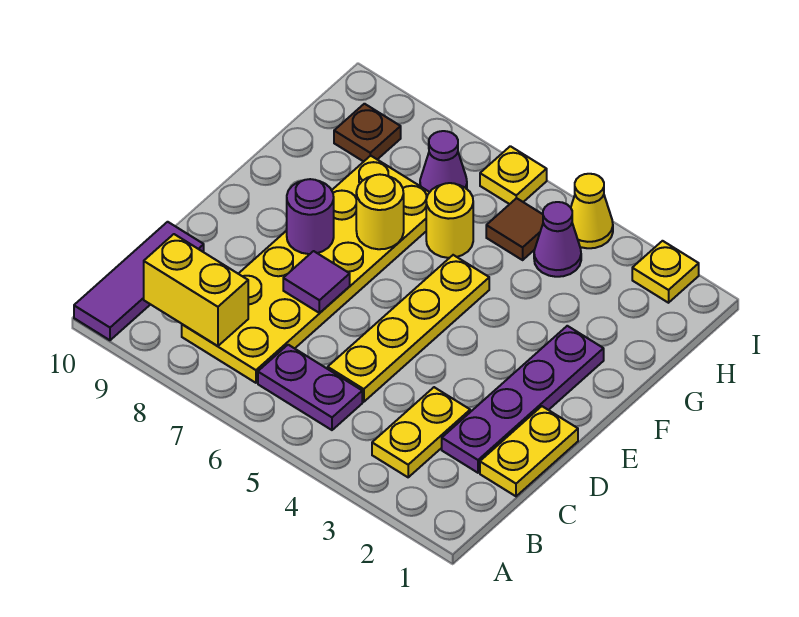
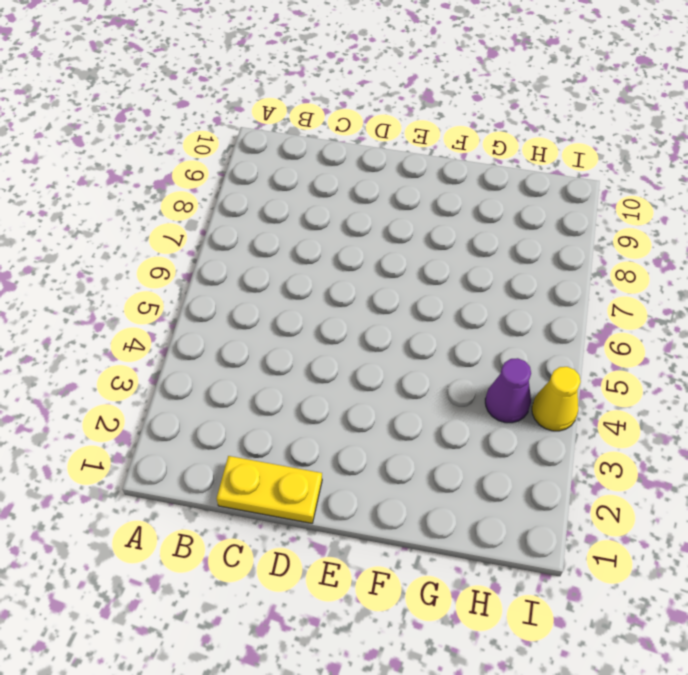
none -> purple 1x3 tile [74,222,204,340]
none -> yellow 1x2 plate [372,387,470,477]
none -> purple 1x2 plate [258,345,362,430]

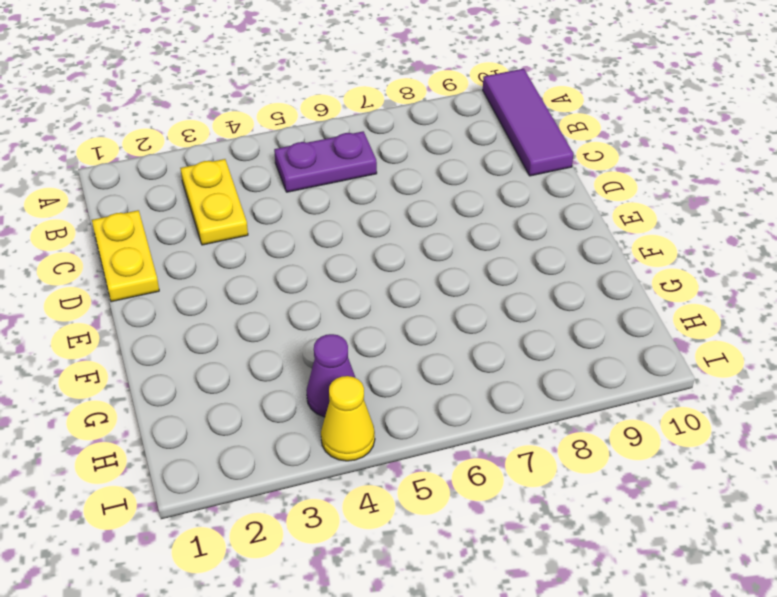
none -> yellow 2x6 plate [182,156,430,383]
none -> purple 1x4 plate [442,326,604,473]
none -> yellow 1x4 plate [328,255,489,402]

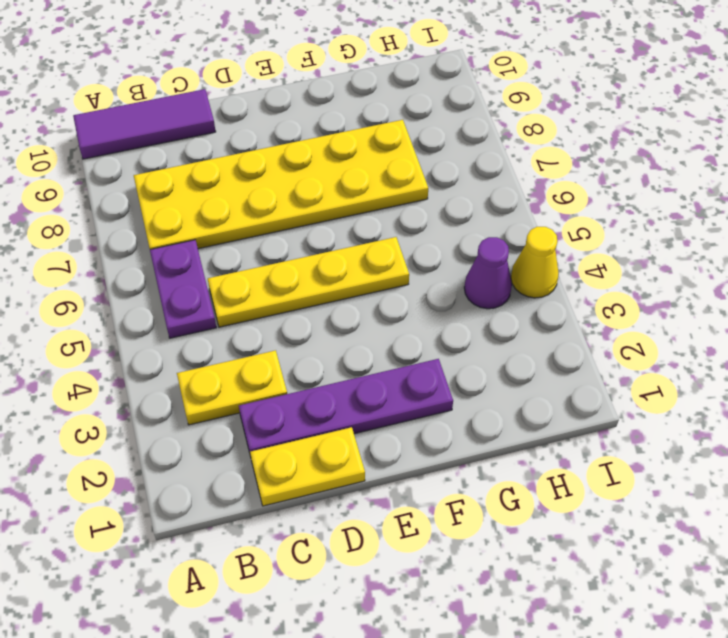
none -> yellow 1x1 round brick [426,183,473,258]
none -> brown 1x1 tile [486,198,543,260]
none -> purple 1x1 cone [420,131,467,192]

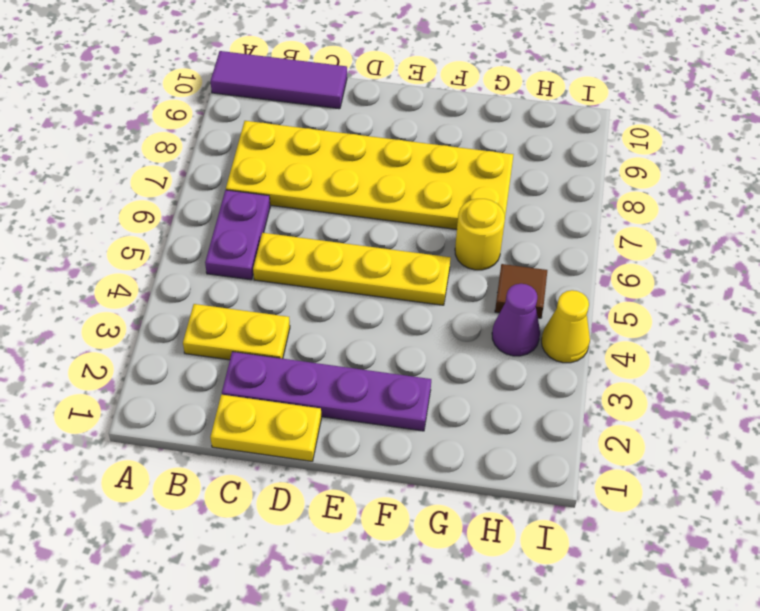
none -> purple 1x1 cone [420,131,467,192]
none -> brown 1x1 plate [334,104,401,162]
none -> yellow 1x1 plate [632,241,699,303]

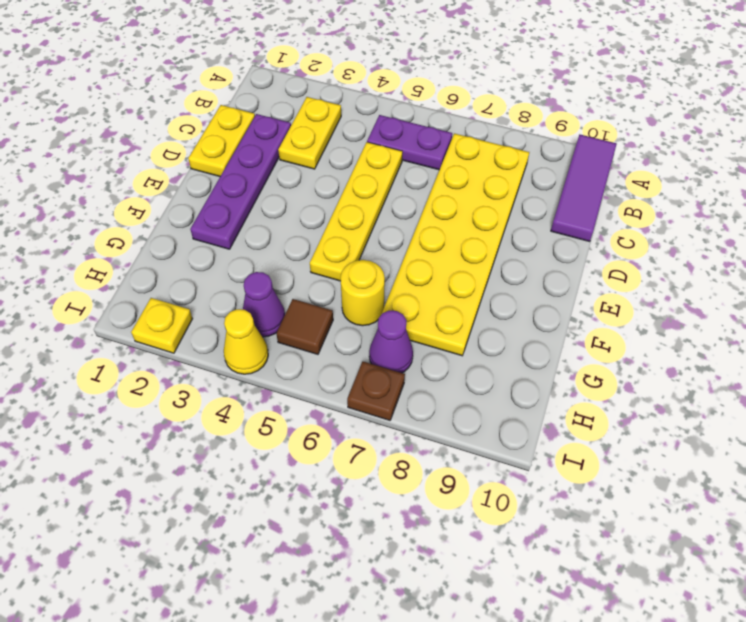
brown 1x1 plate [347,362,405,420] -> brown 1x1 plate moved to [334,104,401,162]
none -> yellow 1x1 plate [480,146,547,204]
none -> yellow 1x2 brick [144,234,248,346]
none -> purple 1x1 tile [283,251,350,313]

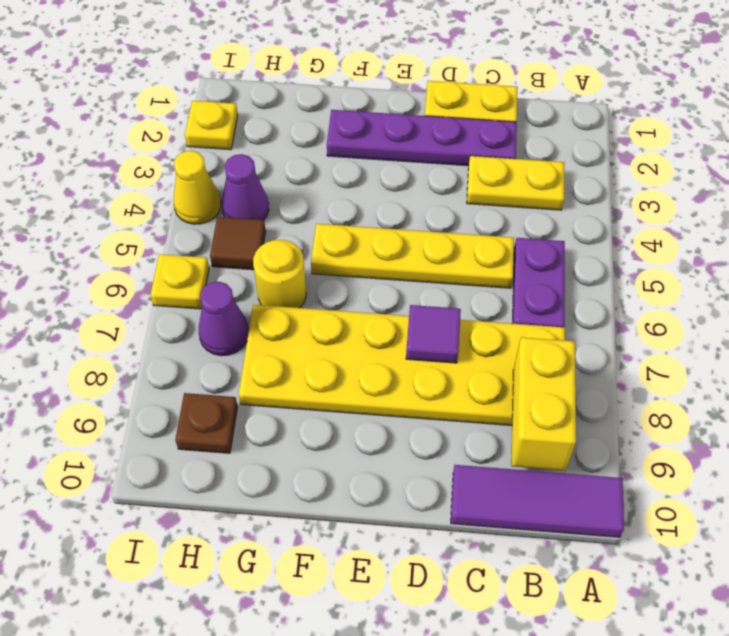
none -> purple 1x1 round brick [287,179,334,254]
none -> yellow 1x1 round brick [356,174,404,249]

